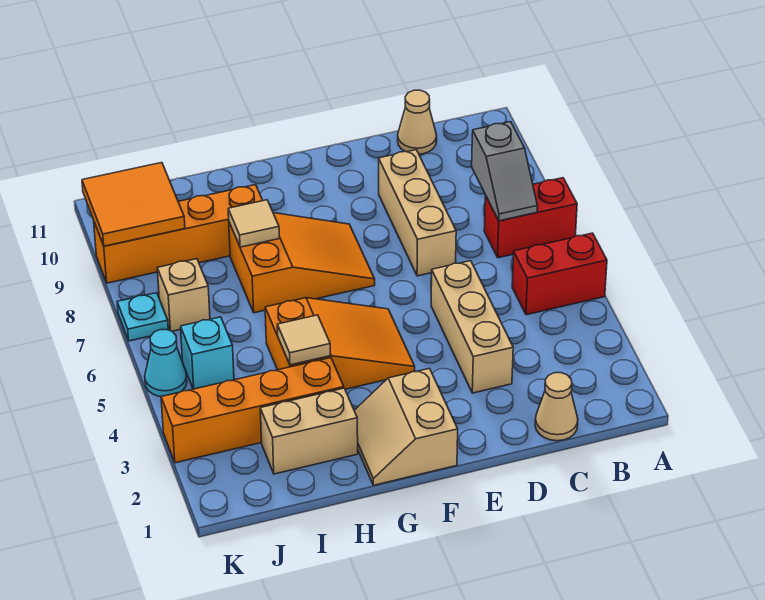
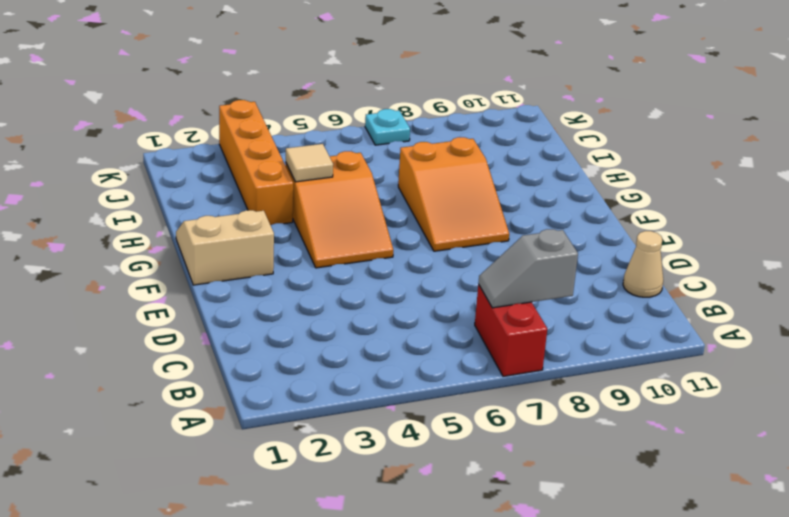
none -> red 1x2 brick [512,233,607,315]
none -> tan 1x1 cone [535,373,578,441]
none -> tan 1x3 brick [431,261,513,393]

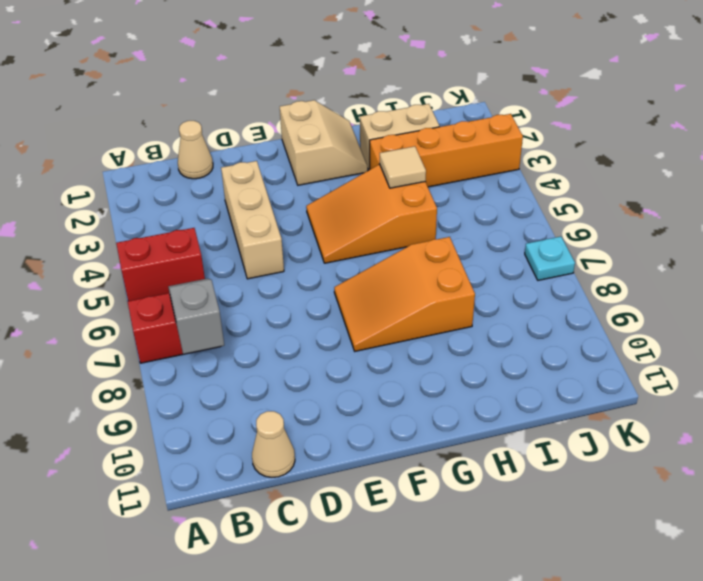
none -> tan 1x3 brick [379,150,456,276]
none -> orange 1x4 brick [94,185,263,283]
none -> cyan 1x1 brick [181,317,234,389]

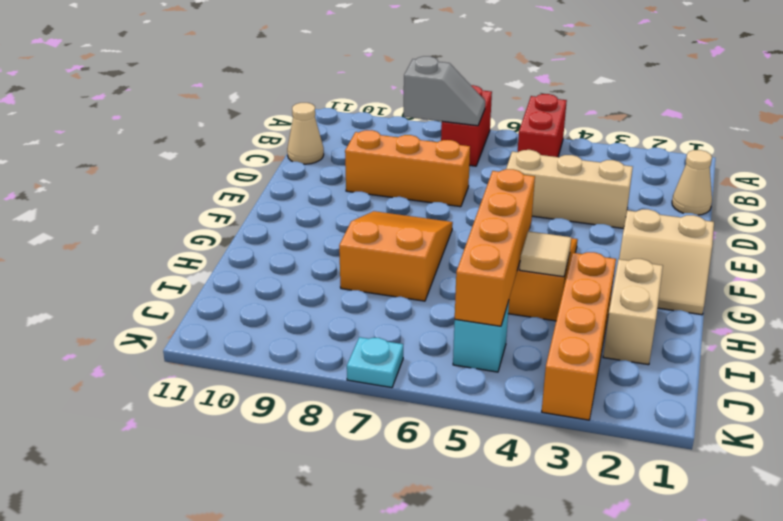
orange 1x3 brick [345,130,470,207] -> tan 1x3 brick [379,150,456,276]
orange 1x4 brick [455,169,535,326] -> orange 1x4 brick moved to [94,185,263,283]
none -> tan 1x1 brick [157,259,210,331]
none -> cyan 1x1 cone [145,329,187,397]
none -> tan 1x1 tile [228,200,279,247]

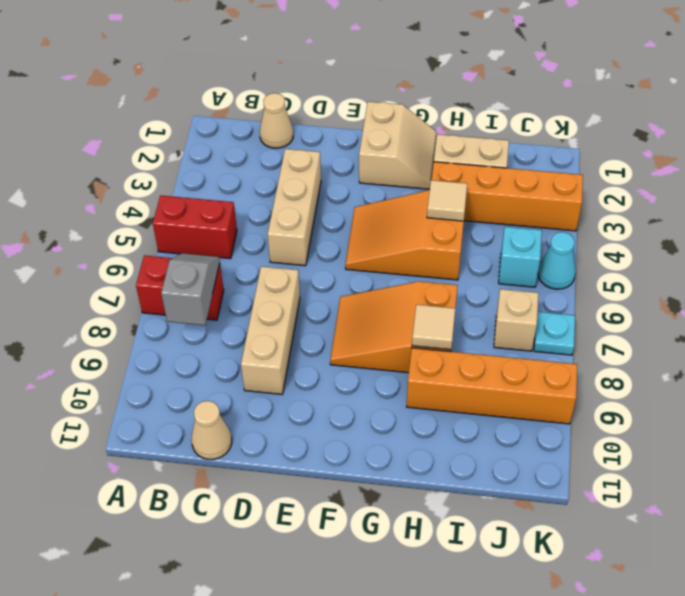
none -> orange 2x2 tile [82,163,185,246]

